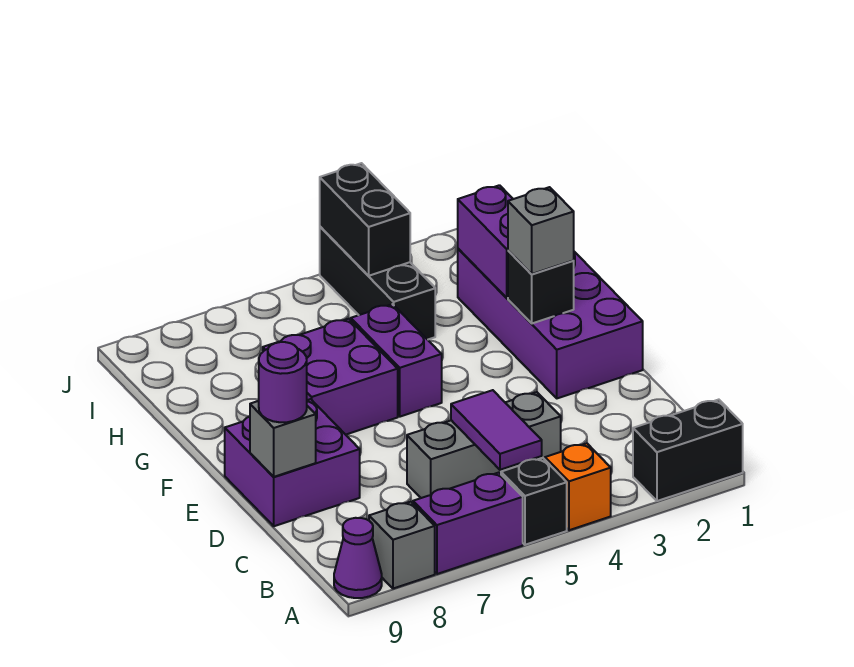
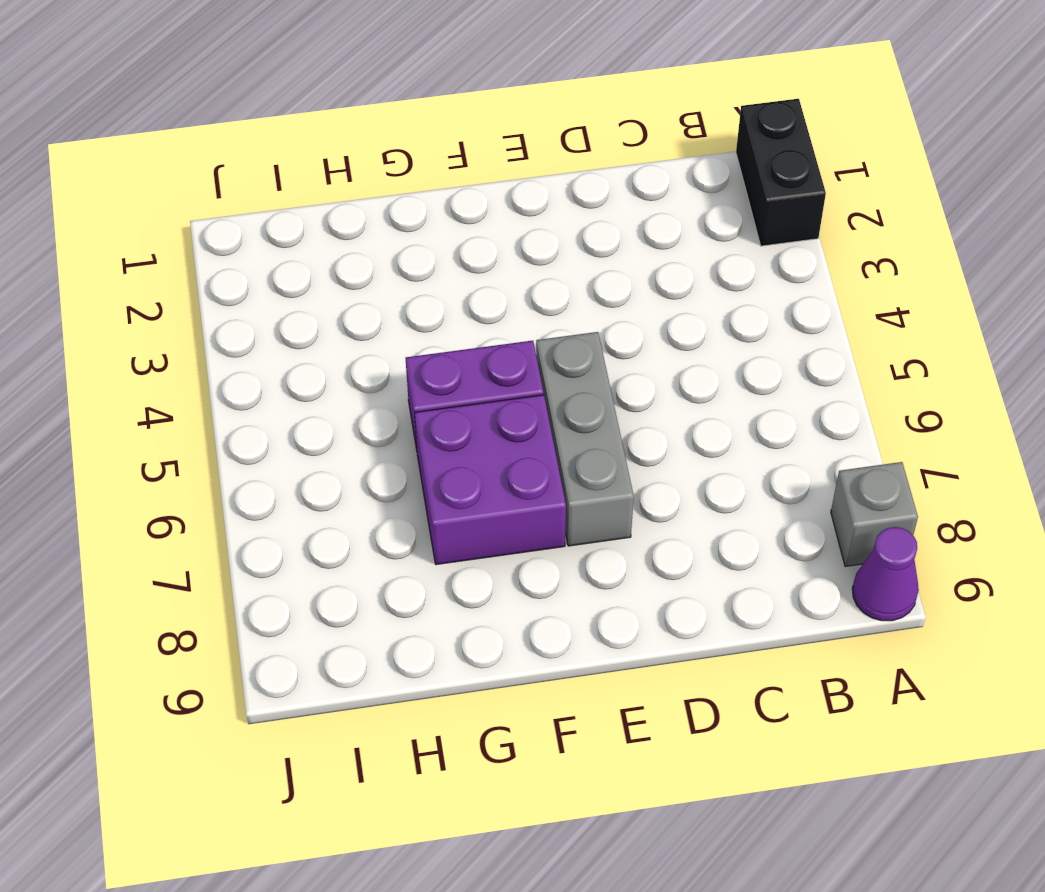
grey 1x3 brick [536,332,634,546] -> grey 1x3 brick moved to [407,392,561,498]
none -> orange 1x1 brick [545,443,611,530]
none -> black 1x1 brick [501,458,567,545]
none -> purple 1x2 brick [413,473,523,574]

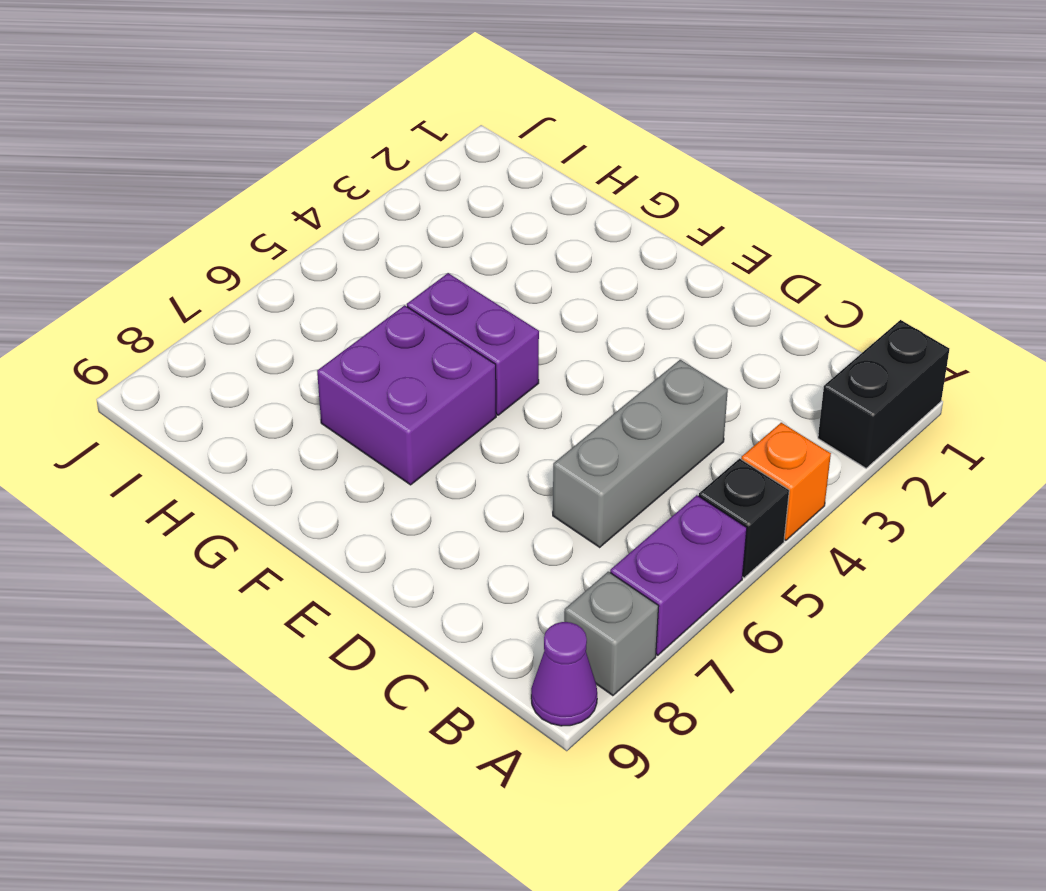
none -> purple 2x2 brick [225,399,360,526]
none -> purple 2x4 brick [458,249,643,398]
none -> black 1x3 brick [320,227,435,340]

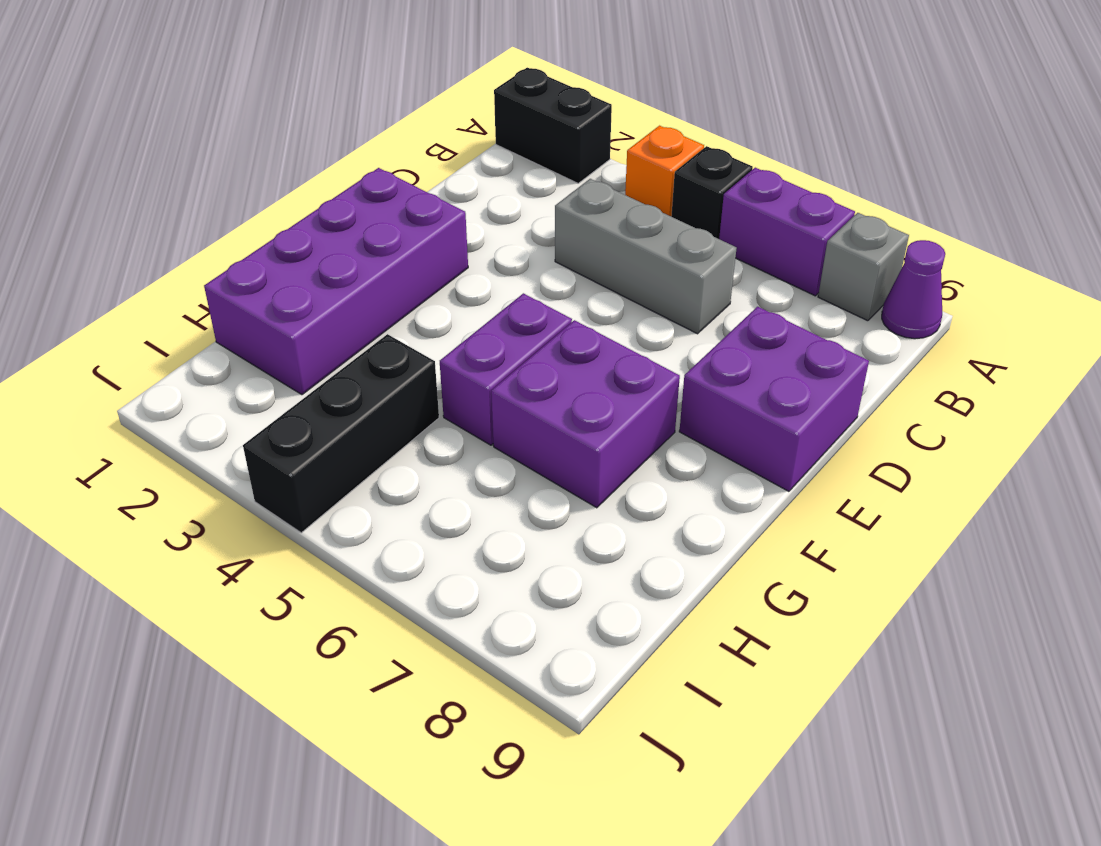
none -> purple 1x2 tile [451,390,542,470]
none -> grey 1x1 brick [250,401,316,477]
none -> black 1x1 brick [508,251,574,323]

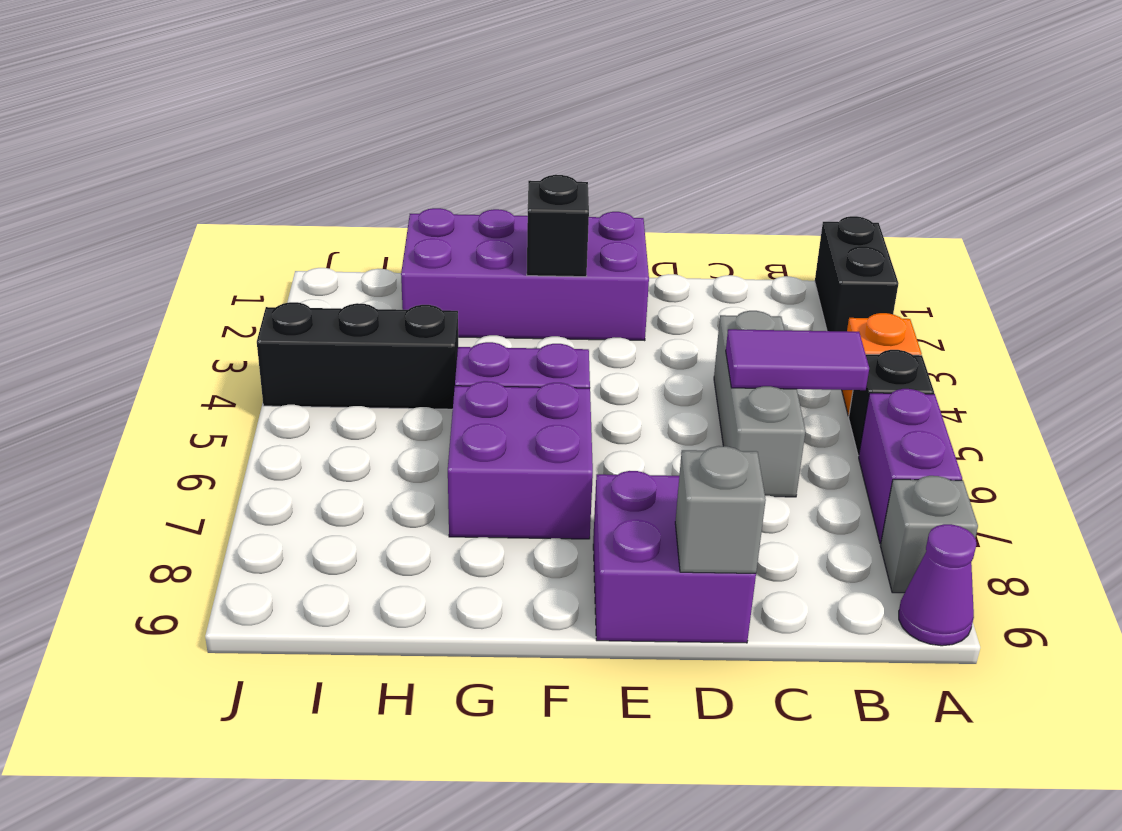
none -> purple 1x2 brick [458,185,513,298]
none -> black 1x2 brick [320,163,410,276]
none -> purple 1x1 round brick [259,342,307,422]

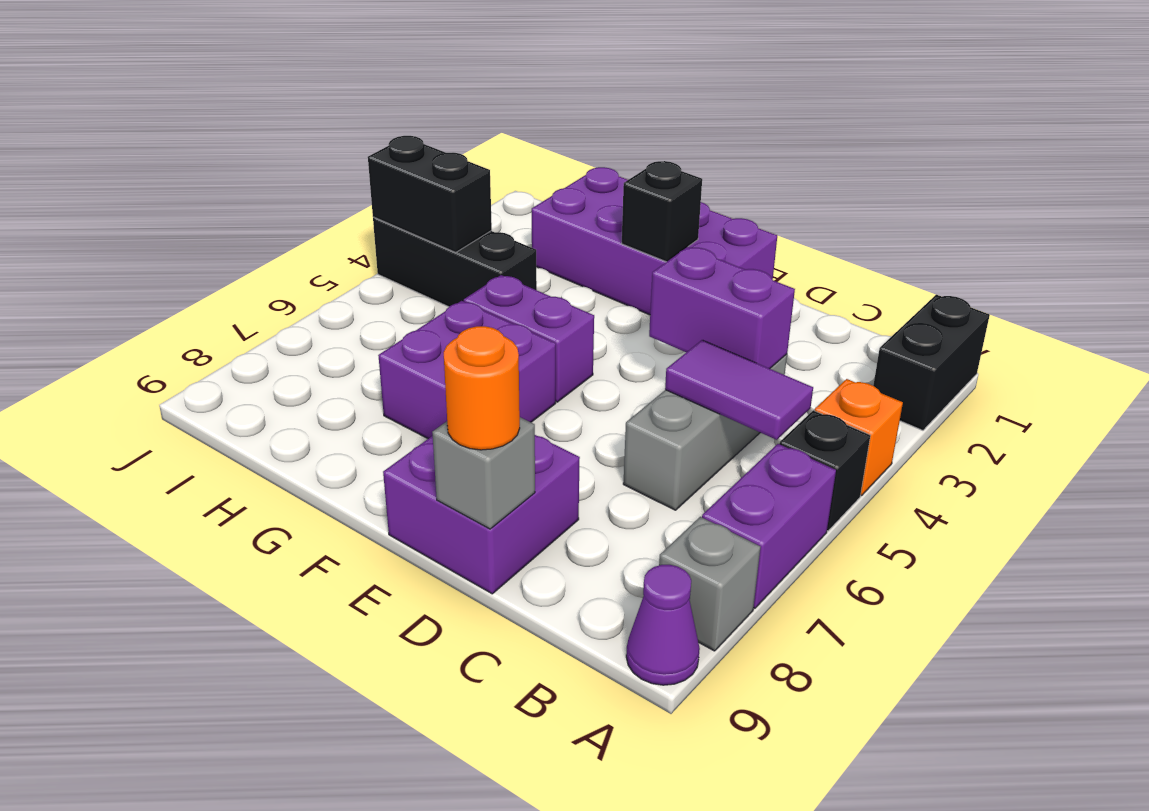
purple 1x2 brick [649,247,795,369] -> purple 1x2 brick moved to [458,185,513,298]
orange 1x1 round brick [444,326,520,450] -> purple 1x1 round brick [259,342,307,422]
none -> grey 1x1 brick [508,187,574,274]

